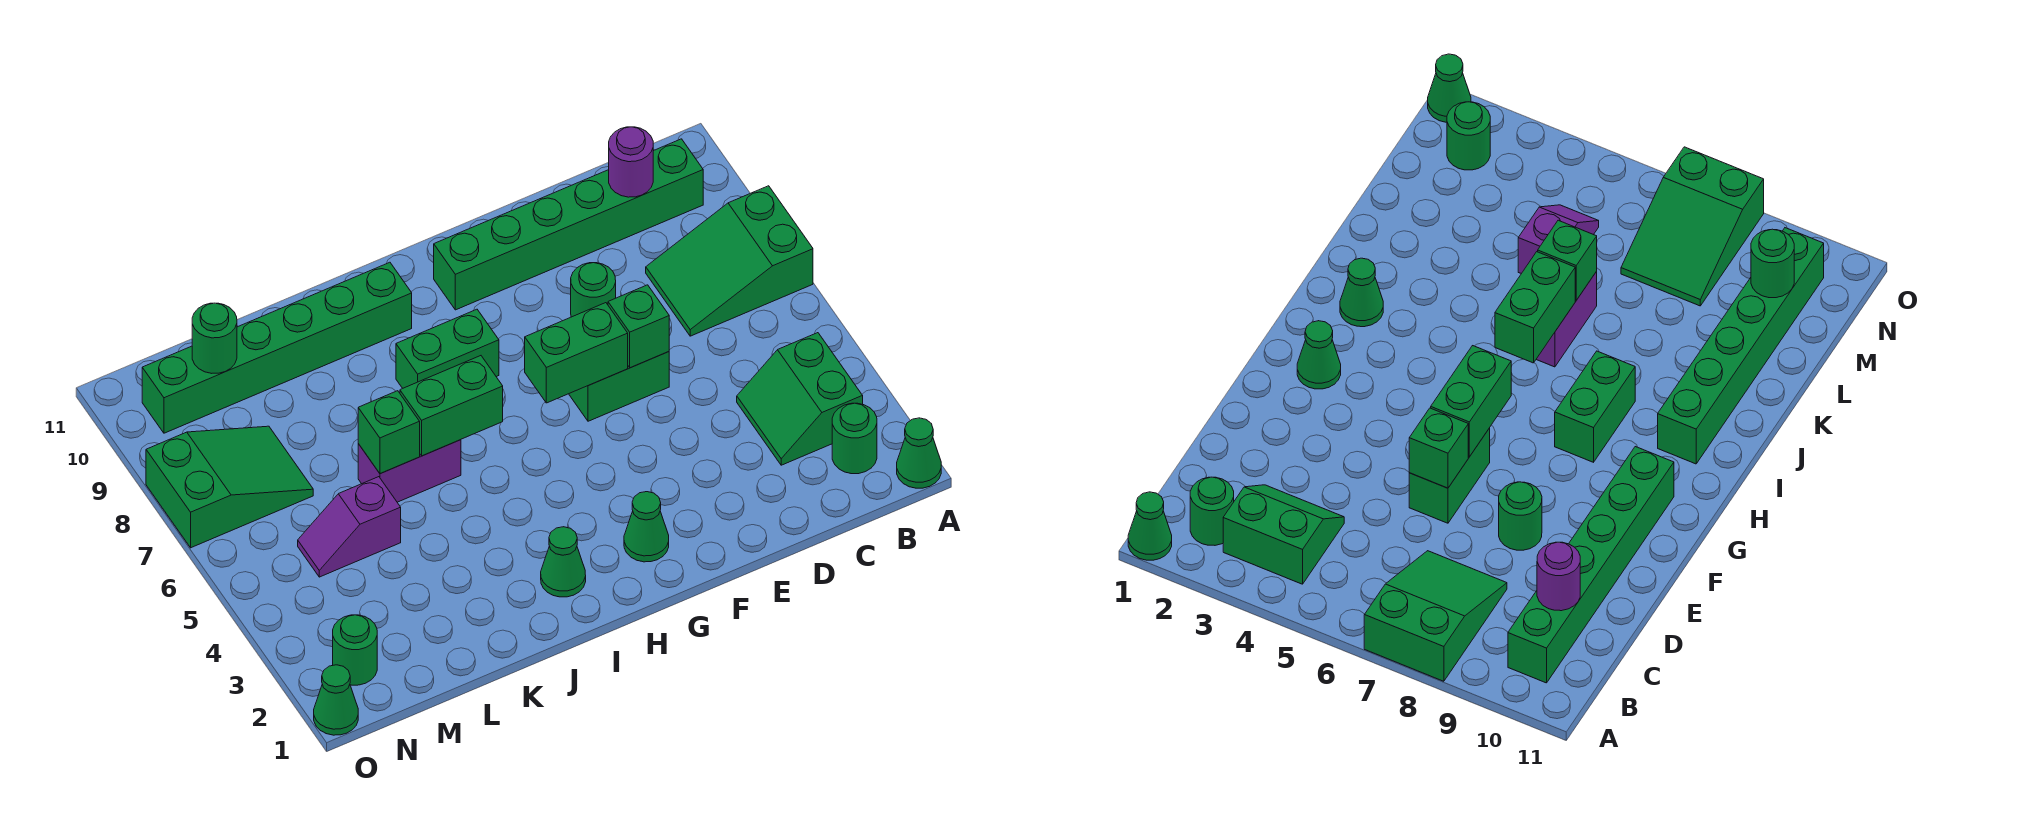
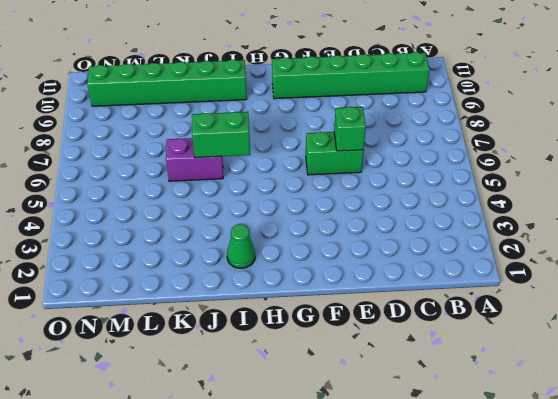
none -> green 1x1 cone [897,418,941,488]
none -> green 2x3 slope [646,186,813,336]
none -> green 1x1 round brick [832,403,877,474]

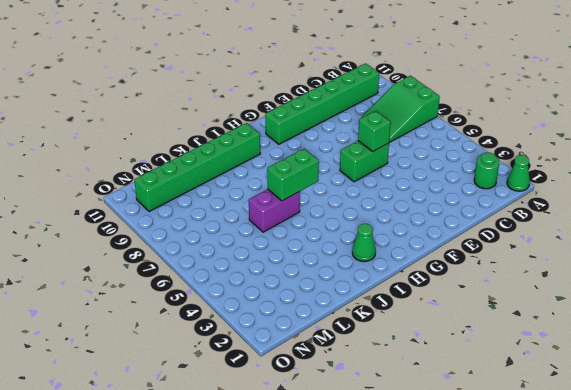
none -> green 2x2 slope [737,333,863,465]
none -> green 1x1 round brick [571,263,616,317]
none -> green 1x1 cone [624,492,669,562]

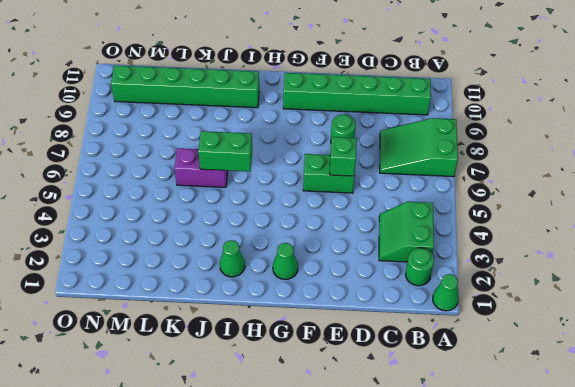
none -> green 1x2 brick [396,309,499,388]
none -> purple 1x2 slope [298,477,401,577]
none -> green 2x3 slope [146,426,313,548]

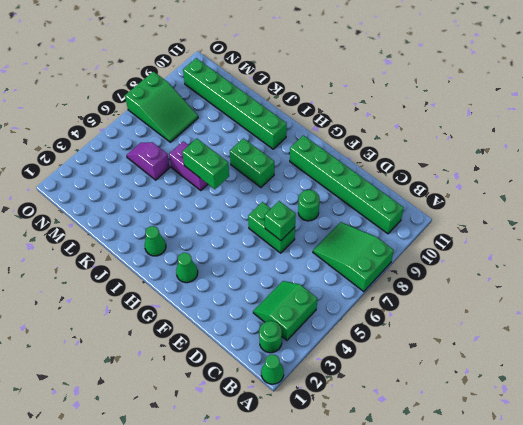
none -> green 1x1 round brick [333,615,377,685]
none -> green 1x1 cone [314,665,358,735]
none -> purple 1x1 round brick [609,127,653,197]

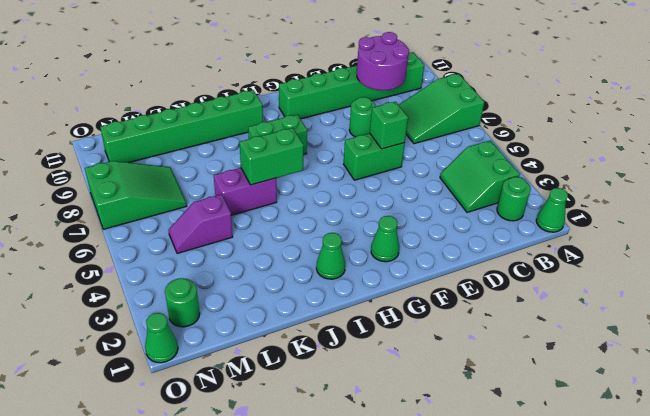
purple 2x2 round brick [357,32,409,90] -> purple 1x1 round brick [609,127,653,197]
none -> green 1x2 brick [525,303,628,403]
none -> green 1x1 brick [358,391,420,474]
none -> green 1x1 round brick [192,303,237,373]

